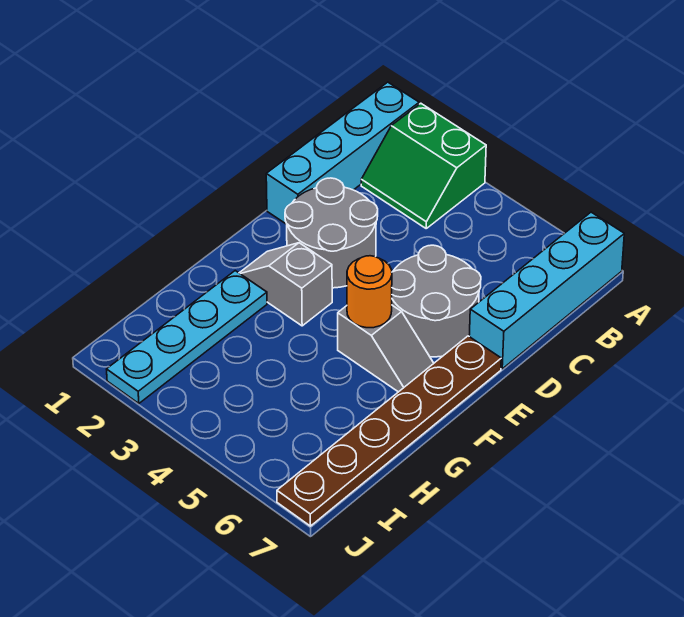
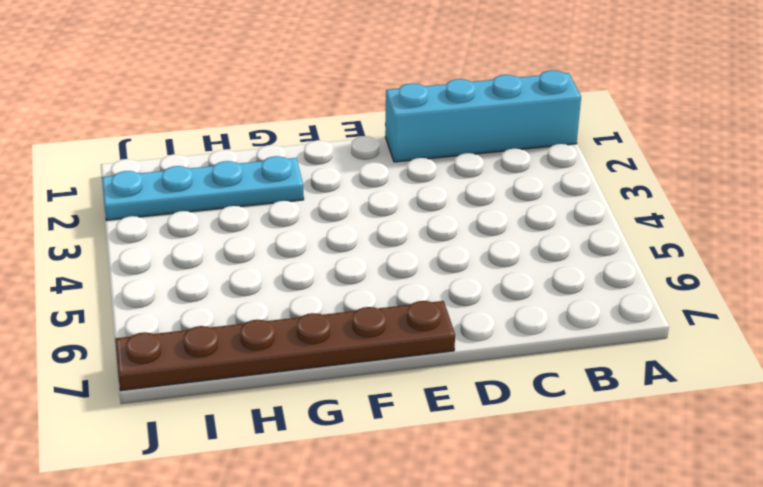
none -> green 2x2 slope [361,103,486,228]
none -> cyan 1x4 brick [469,212,624,369]

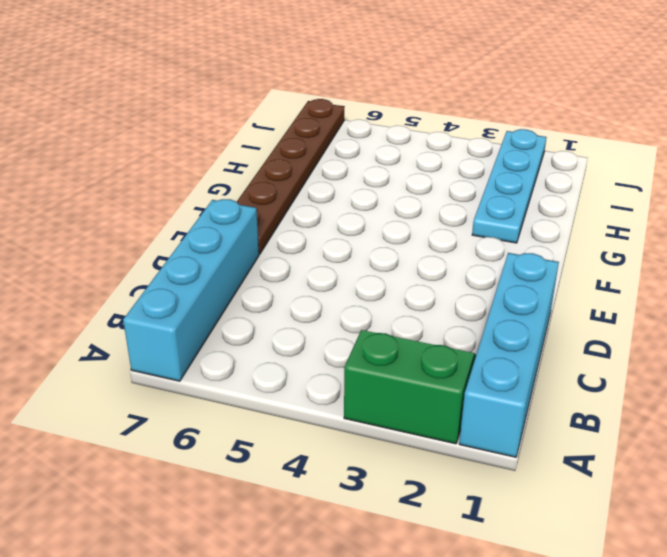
none -> grey 2x2 round brick [285,178,378,288]
none -> grey 2x2 round brick [392,245,481,357]

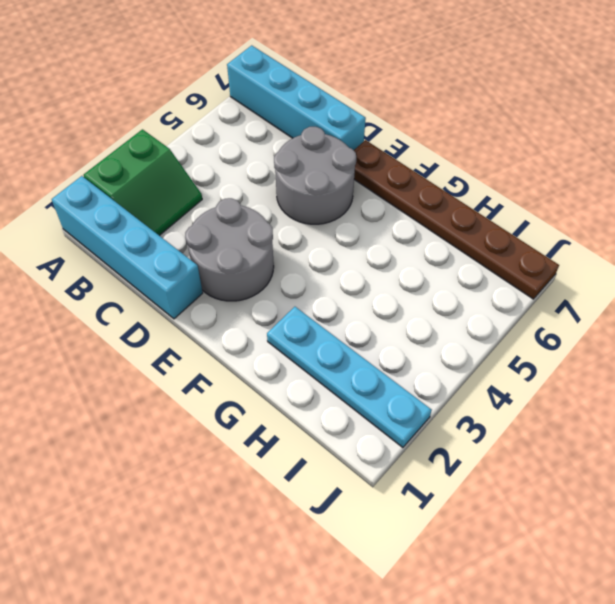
none -> grey 1x2 slope [240,243,332,326]
none -> grey 1x2 slope [338,305,434,392]

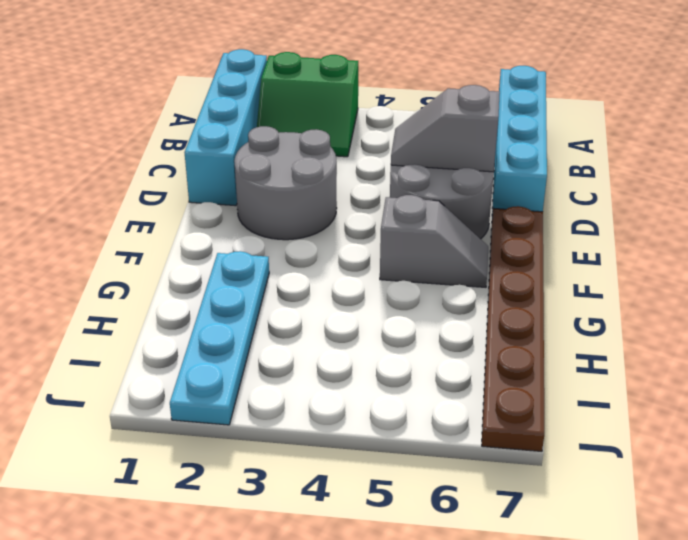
grey 1x2 slope [391,85,500,172] -> grey 1x2 slope moved to [240,243,332,326]
none -> orange 1x1 round brick [347,256,392,328]

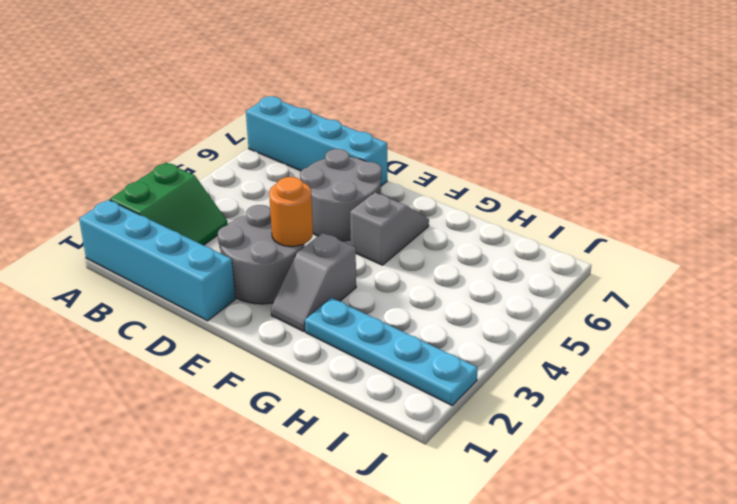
orange 1x1 round brick [269,177,313,247] -> orange 1x1 round brick moved to [347,256,392,328]
none -> brown 1x6 plate [277,336,501,526]

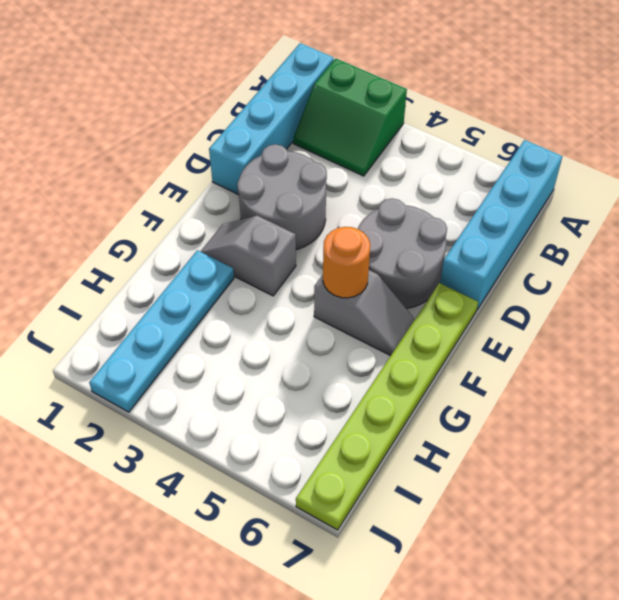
lime 1x6 plate [296,283,478,530] -> brown 1x6 plate [277,336,501,526]

